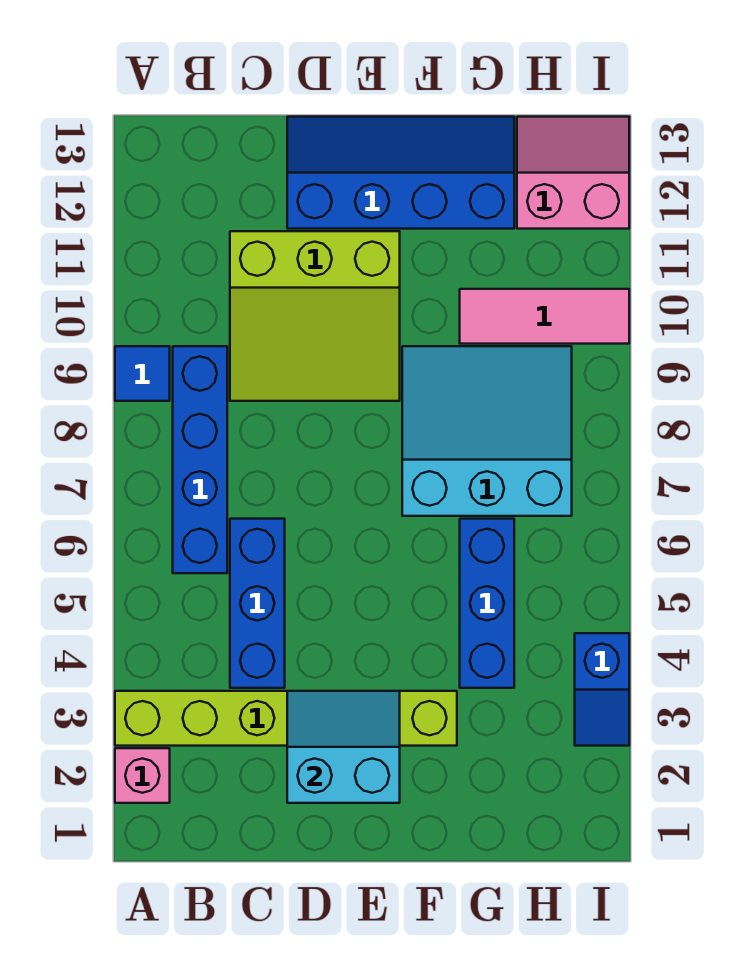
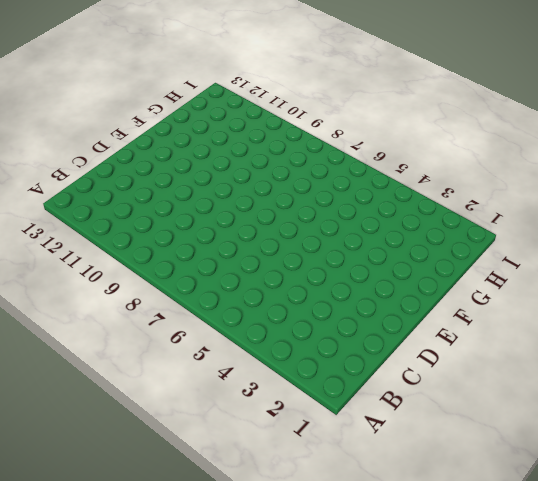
none -> pink 1x1 brick [115,748,170,803]
none -> lime 1x6 brick [115,691,457,746]
none -> blue 1x1 tile [115,346,170,401]

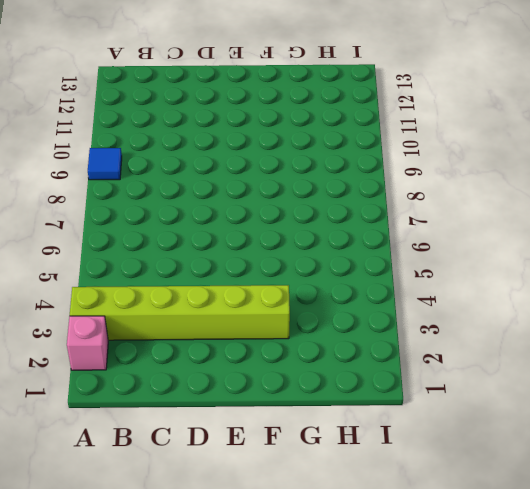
none -> blue 1x4 brick [173,346,227,573]
none -> blue 1x3 brick [230,519,285,688]
none -> lime 3x3 slope [230,231,400,401]

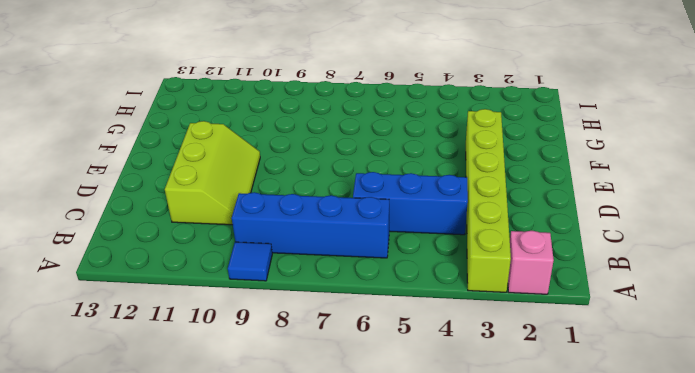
lime 2x3 slope [165,121,260,225] -> lime 3x3 slope [230,231,400,401]
none -> blue 2x4 slope [287,117,514,229]
none -> cyan 3x3 slope [402,346,572,516]
none -> blue 1x3 brick [460,519,514,688]

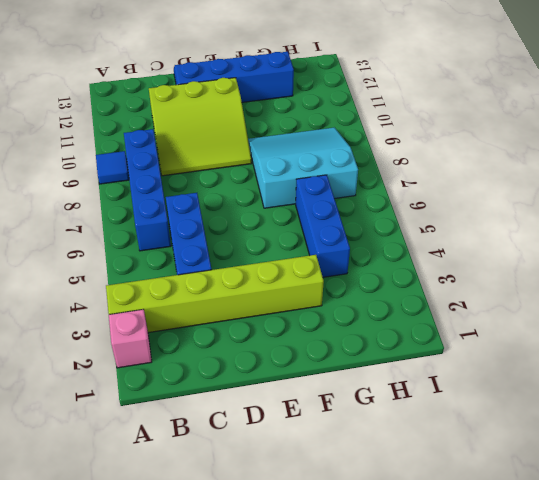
none -> pink 1x3 tile [460,289,629,344]
none -> pink 2x2 slope [517,117,629,229]
none -> blue 1x2 slope [575,633,629,746]

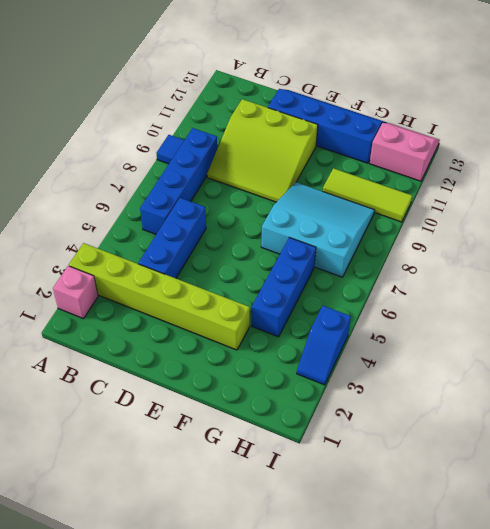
lime 1x3 tile [323,168,412,222] -> pink 1x3 tile [460,289,629,344]
none -> cyan 2x2 slope [287,691,400,803]

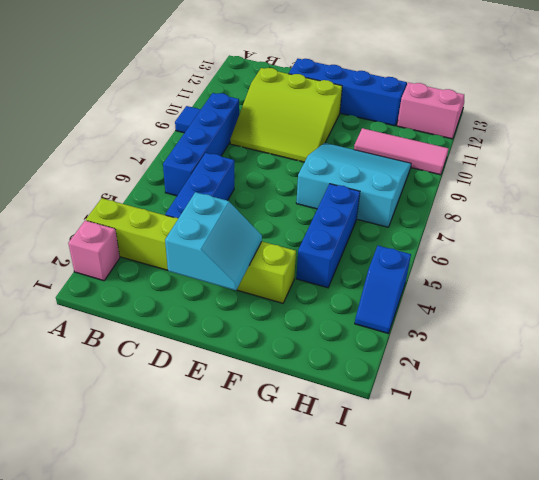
cyan 2x2 slope [165,192,262,290] -> cyan 2x2 slope turned to [287,691,400,803]

